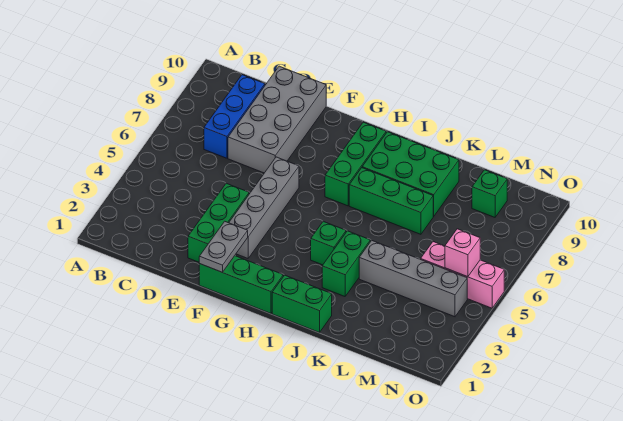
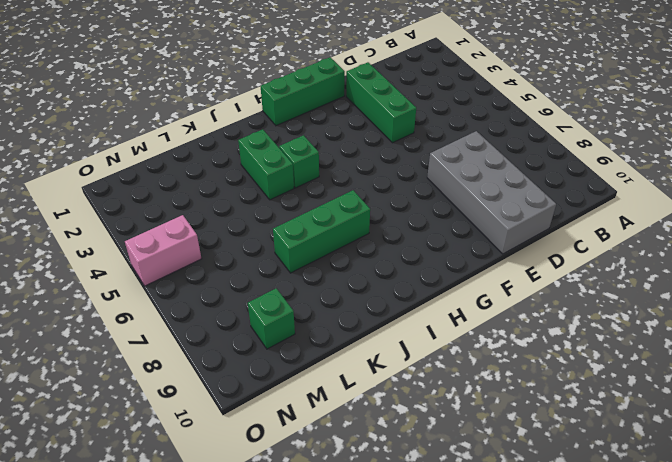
pink 1x2 brick [125,215,202,286] -> pink 1x3 brick [421,242,504,308]
none -> blue 1x3 brick [204,75,265,158]
none -> grey 1x4 brick [229,157,299,258]
none -> green 1x3 brick [325,122,386,206]

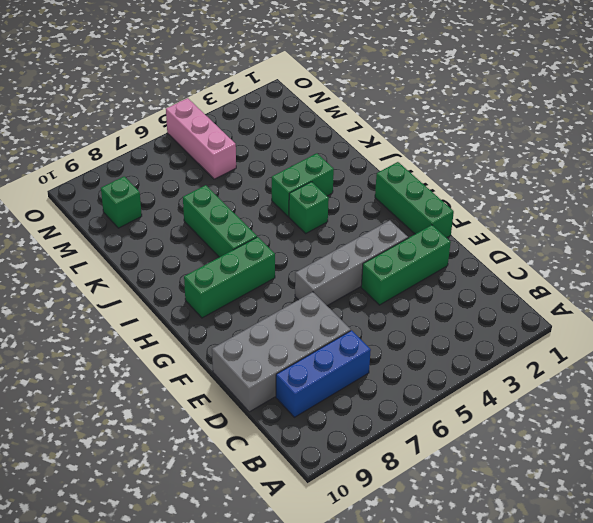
none -> green 1x2 brick [272,275,332,333]
none -> green 2x3 brick [362,132,459,216]
none -> grey 1x4 brick [359,240,467,317]

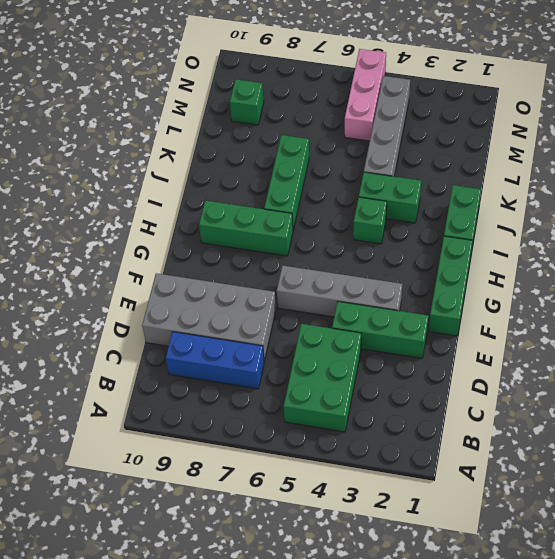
green 2x3 brick [284,324,361,432] -> green 2x3 brick moved to [362,132,459,216]
none -> grey 1x2 plate [199,221,248,272]
none -> pink 1x1 brick [445,229,480,277]

